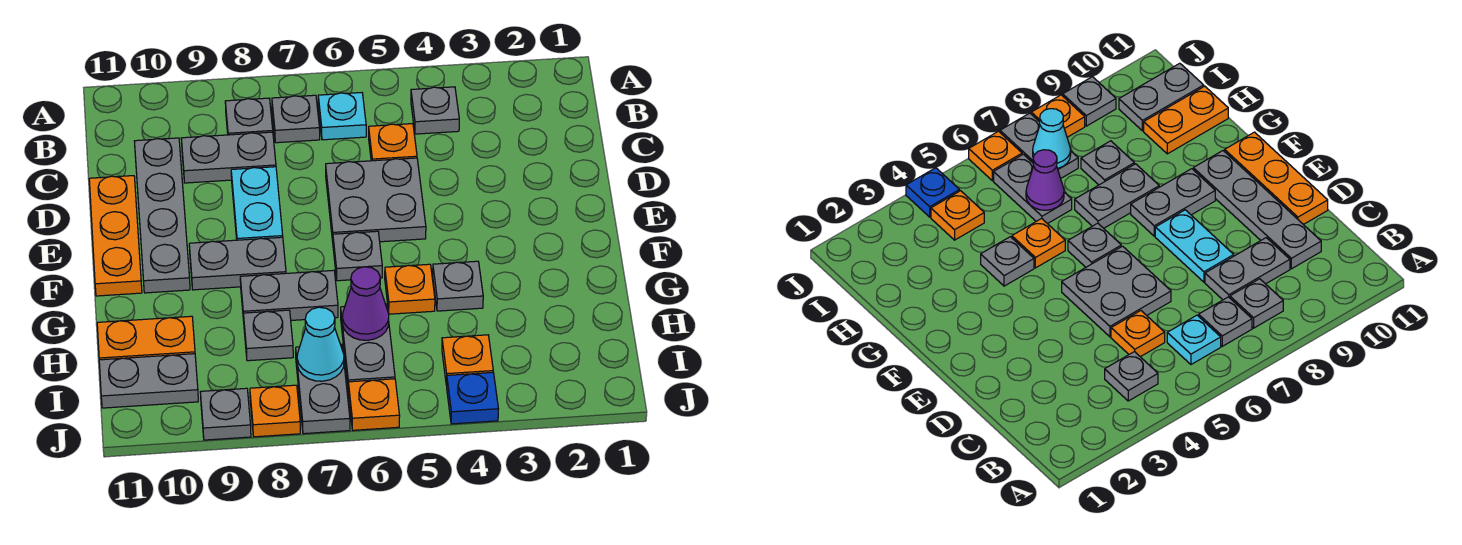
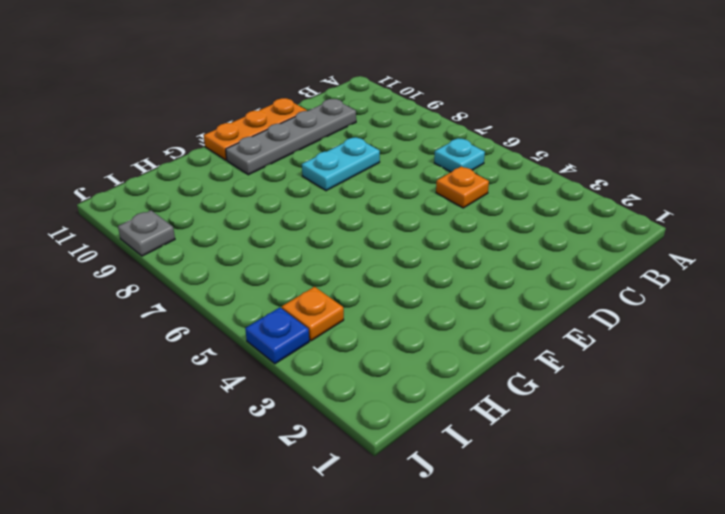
none -> grey 1x1 plate [411,87,459,134]
none -> grey 1x1 plate [272,95,320,143]
none -> grey 1x1 plate [225,98,273,135]

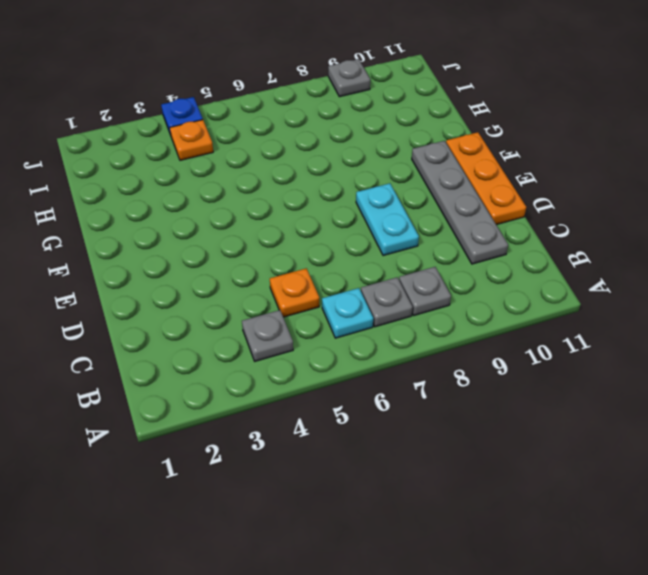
none -> grey 1x2 plate [181,132,276,183]
none -> grey 2x2 plate [326,158,426,242]
none -> grey 1x1 plate [333,231,382,281]

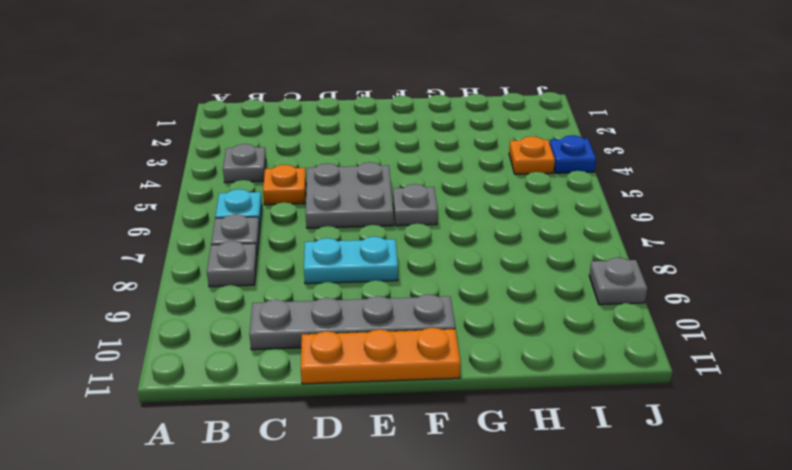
none -> grey 1x2 plate [181,132,276,183]
none -> grey 1x2 plate [189,237,286,290]
none -> grey 1x1 plate [433,261,483,311]

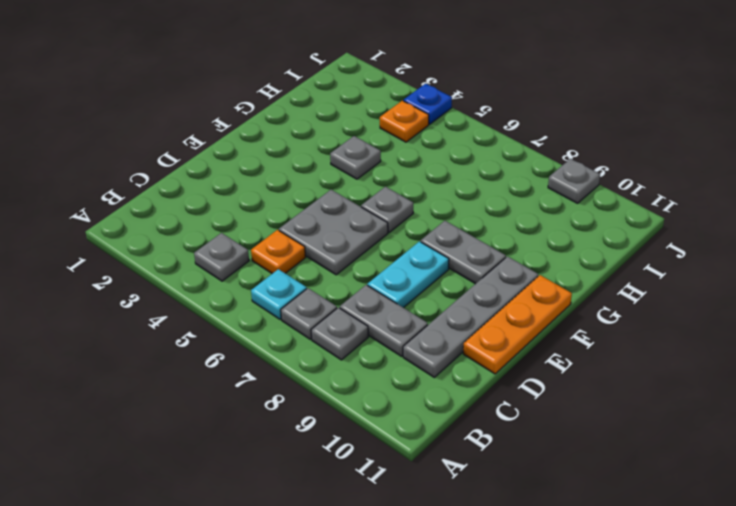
none -> orange 1x1 plate [385,264,435,314]
none -> grey 1x2 plate [240,270,338,321]
none -> grey 1x2 plate [341,304,395,392]

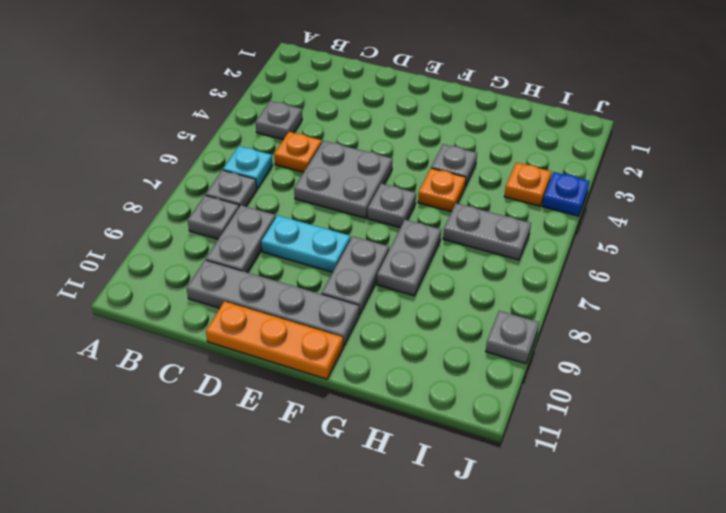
none -> grey 1x1 plate [243,310,293,361]
none -> orange 1x2 plate [97,316,195,360]
none -> grey 1x2 plate [296,344,350,434]

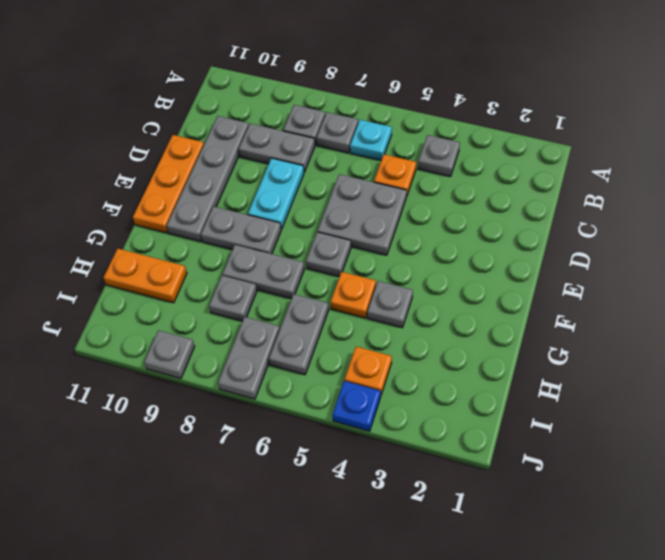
none -> grey 1x2 plate [99,354,198,408]
none -> orange 1x1 plate [348,379,400,430]
none -> orange 1x1 plate [250,385,300,437]

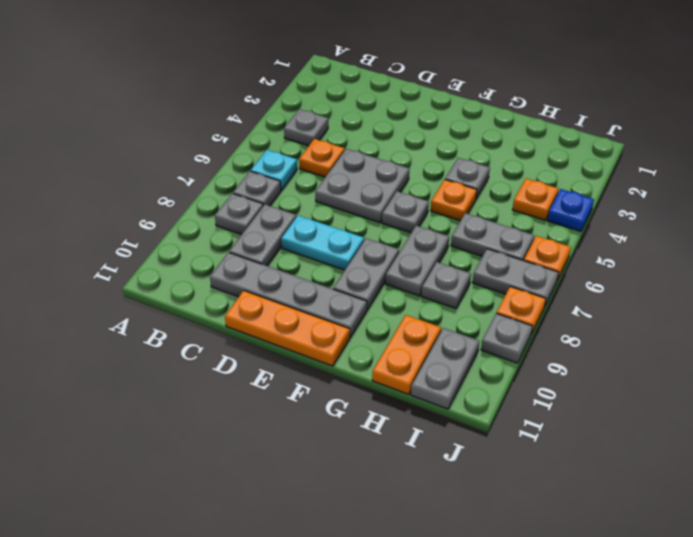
none -> purple 1x1 cone [342,267,389,340]
none -> cyan 1x1 cone [297,307,344,381]

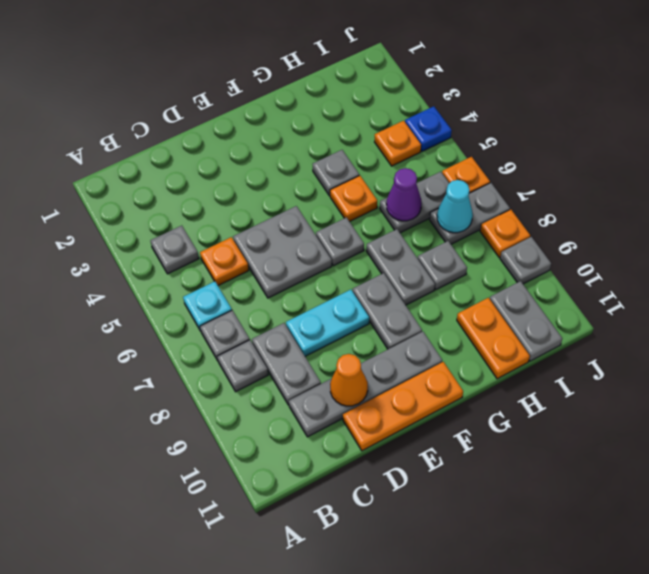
orange 1x1 cone [330,354,368,406] -> none

